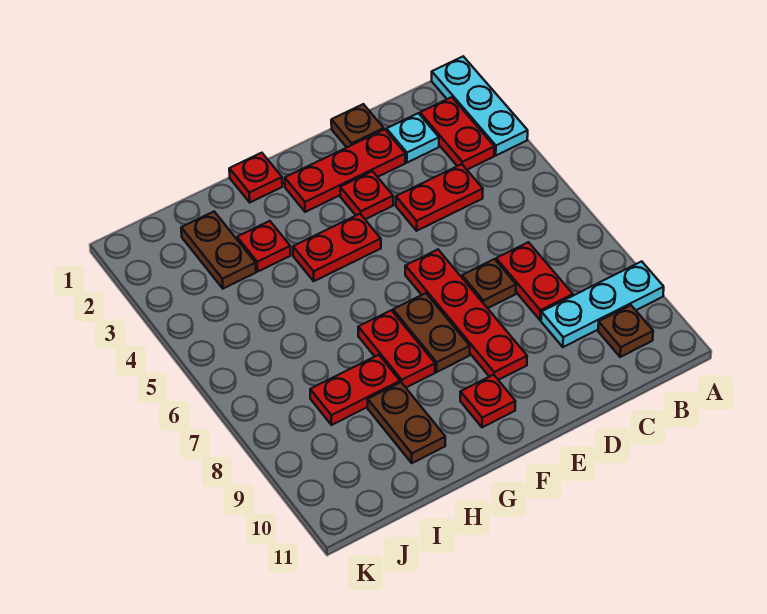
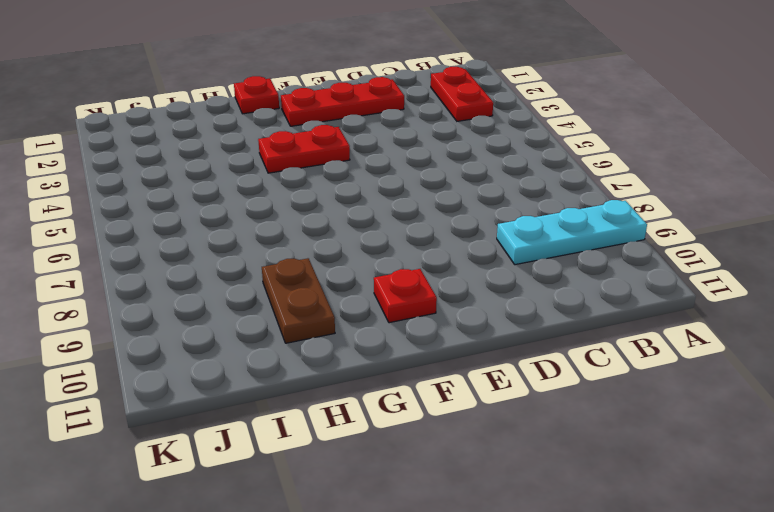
none -> cyan 1x3 plate [432,56,528,155]
none -> brown 1x1 plate [598,305,653,357]
none -> cyan 1x1 plate [386,113,439,163]

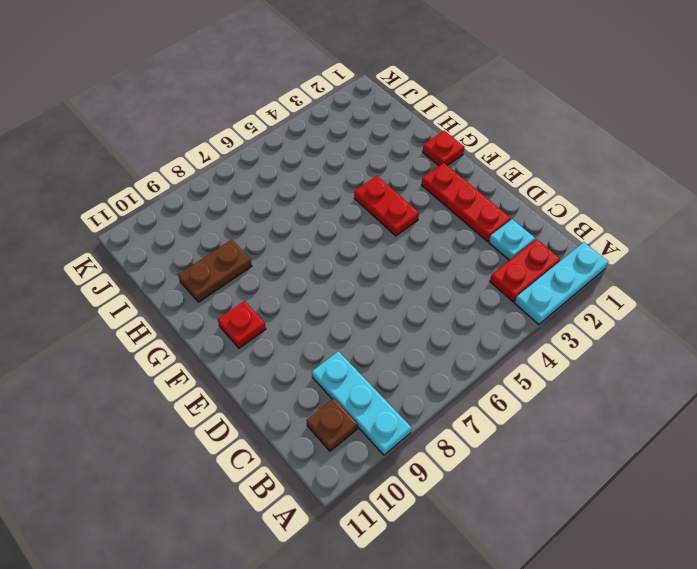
none -> red 1x2 plate [396,164,483,231]
none -> red 1x2 plate [496,242,573,320]
none -> brown 1x1 plate [331,104,384,147]

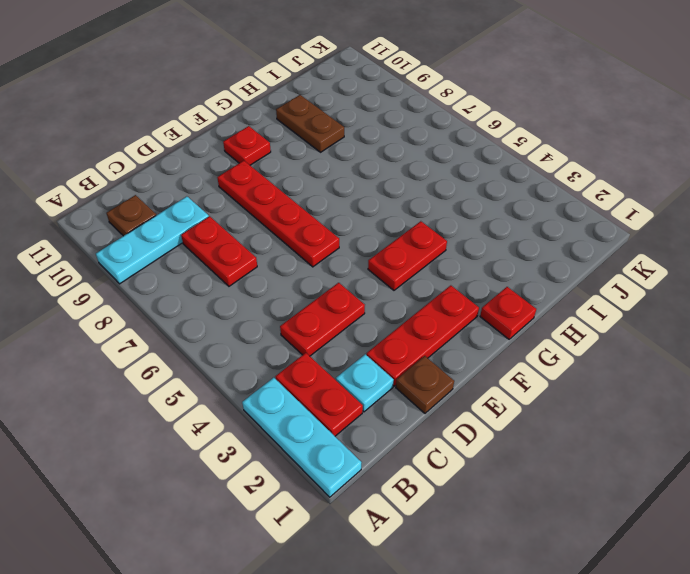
none -> brown 1x1 plate [462,259,516,308]
none -> red 1x1 plate [340,171,393,219]
none -> brown 1x2 plate [393,293,470,372]

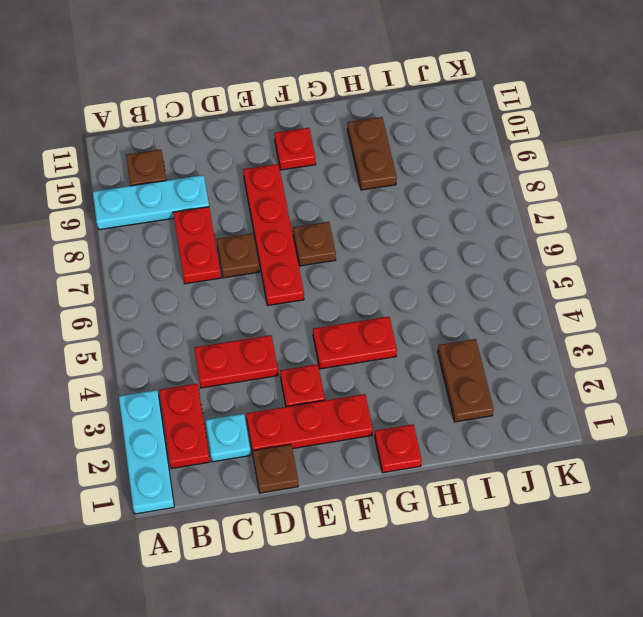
brown 1x1 plate [293,222,336,266] -> brown 1x2 plate [393,293,470,372]
none -> red 1x2 plate [358,310,435,387]
none -> red 1x1 plate [237,221,291,271]
none -> red 1x2 plate [310,355,400,425]

